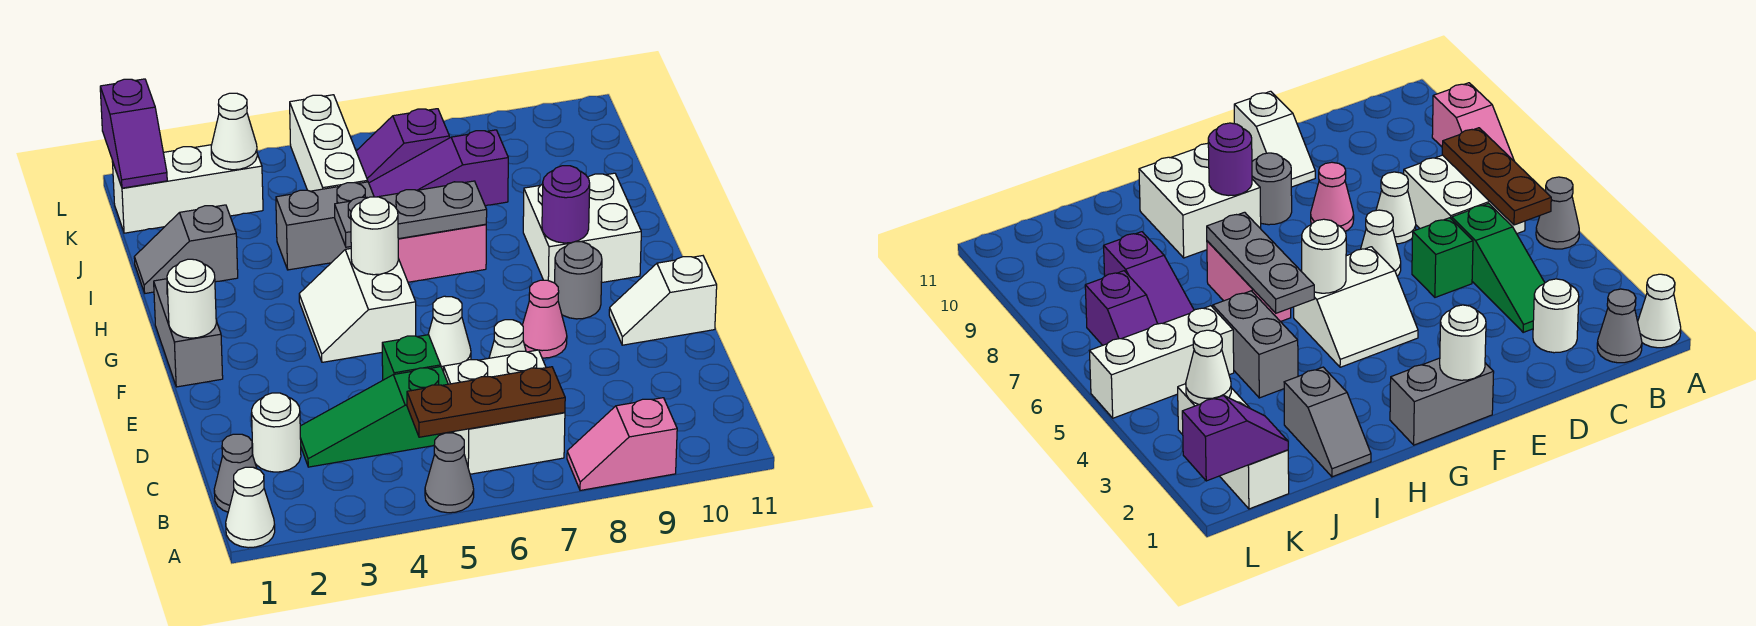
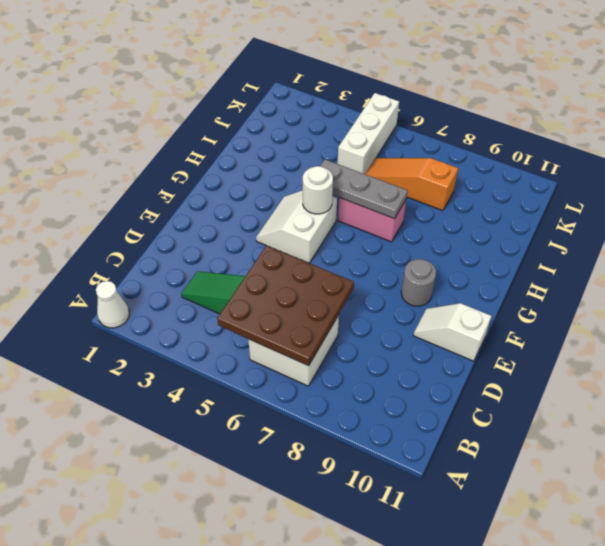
brown 3x3 plate [217,246,354,366] -> brown 1x3 plate [407,367,565,437]
orange 1x3 slope [365,158,458,211] -> purple 1x3 slope [369,130,508,206]
none -> grey 1x1 cone [425,433,474,513]
none -> pink 1x2 slope [567,398,677,490]
none -> grey 1x1 cone [214,434,257,512]
none -> white 1x1 round brick [252,393,301,472]

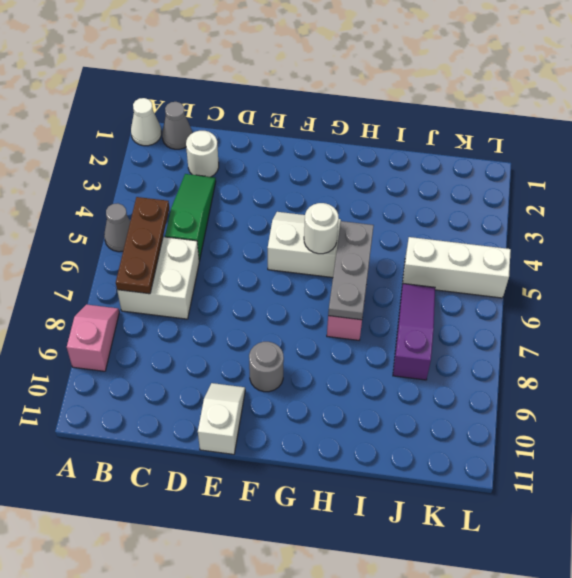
none -> green 1x1 brick [382,335,441,380]
none -> white 1x1 cone [489,320,526,358]
none -> white 1x1 cone [428,296,471,372]
none -> pink 1x1 cone [522,280,567,358]

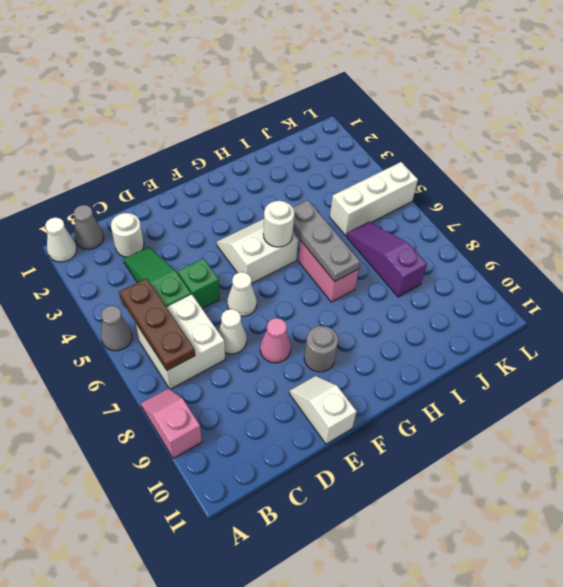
none -> grey 1x2 brick [154,279,223,387]
none -> white 2x2 brick [523,173,641,283]
none -> grey 1x2 slope [134,205,238,293]
none -> grey 1x2 brick [276,182,374,270]

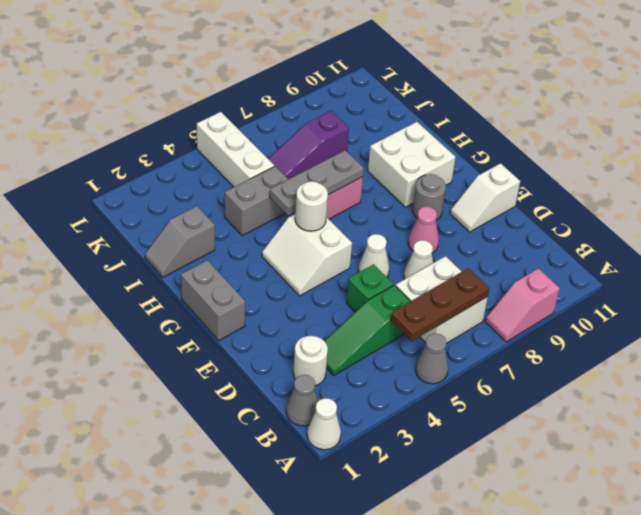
none -> white 1x3 brick [112,145,263,233]
none -> purple 1x2 slope [356,109,449,183]
none -> white 1x1 round brick [167,259,216,338]
none -> purple 1x1 round brick [542,166,590,243]

